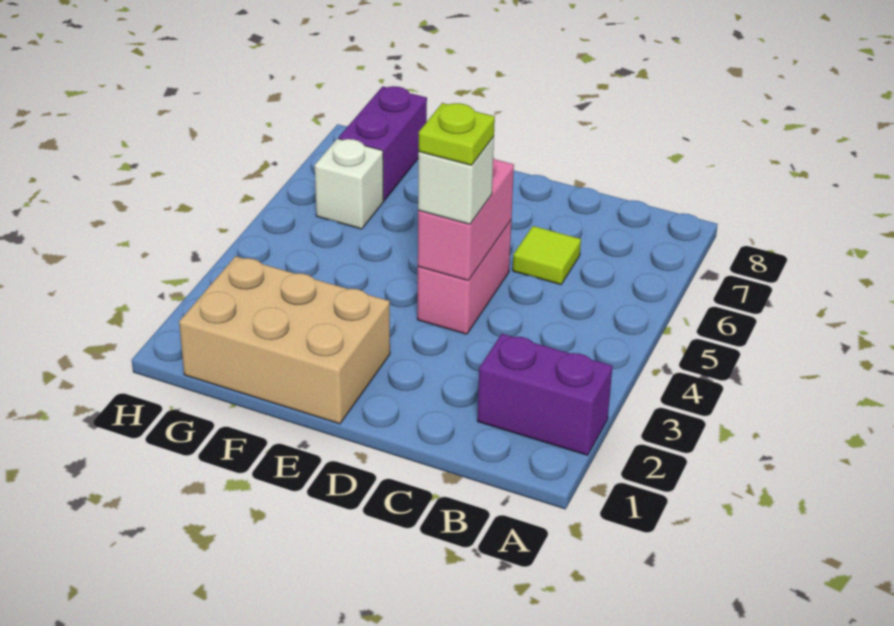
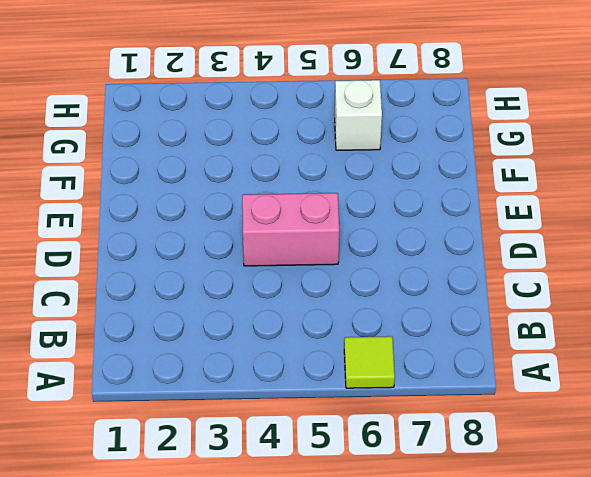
lime 1x1 tile [344,336,395,388] -> lime 1x1 tile moved to [513,226,581,285]
none -> purple 1x2 brick [477,334,612,455]
none -> tan 2x3 brick [179,256,390,424]

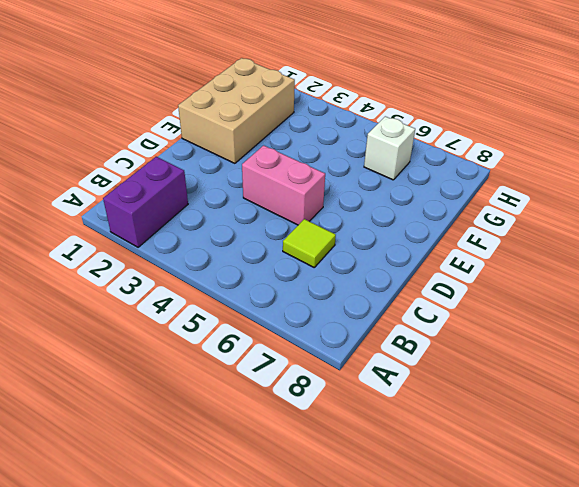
none -> purple 1x2 brick [338,86,427,201]
none -> pink 1x2 brick [418,158,514,281]

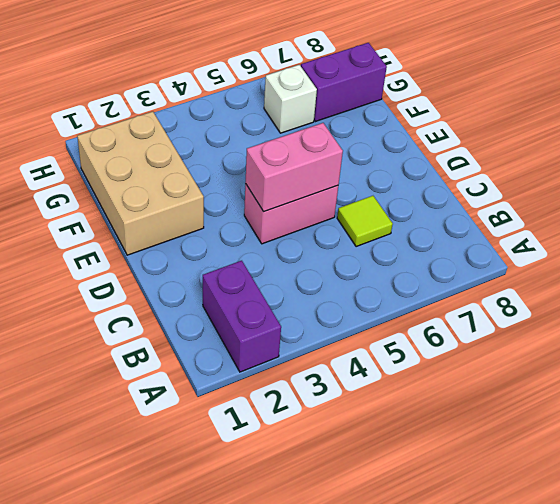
none -> white 1x1 brick [418,137,494,224]
none -> lime 1x1 plate [419,103,495,165]

